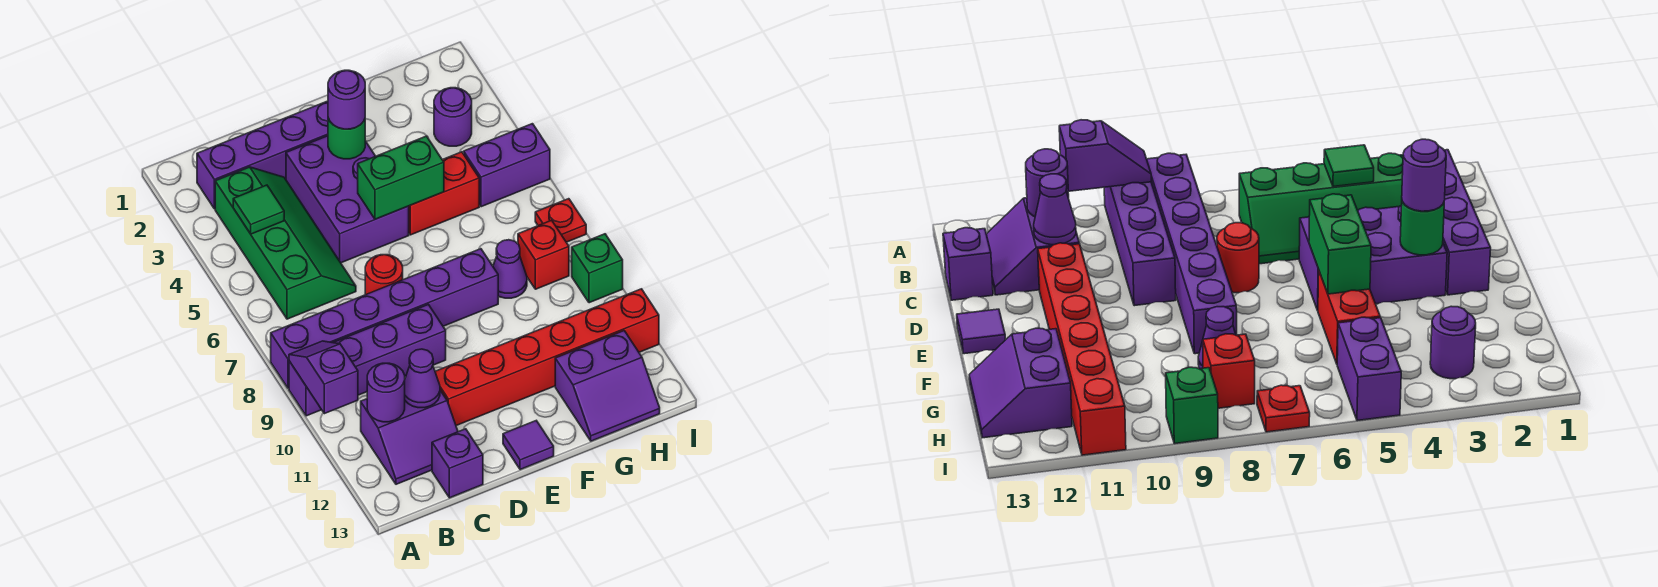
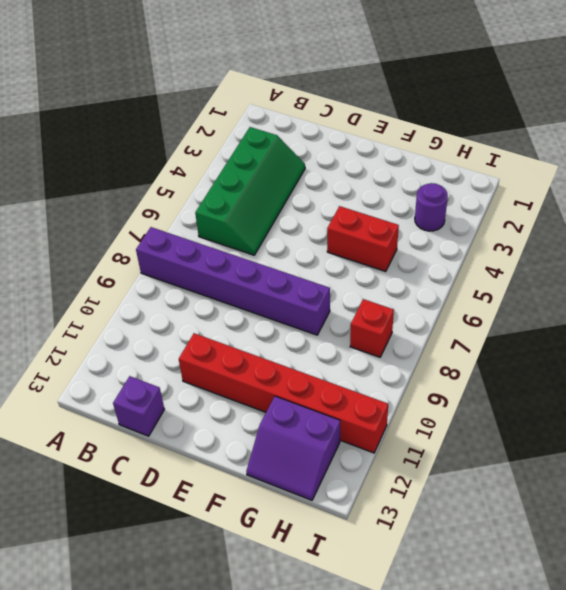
none -> purple 1x4 brick [289,305,446,416]
none -> purple 1x4 brick [197,101,328,209]
none -> purple 2x2 slope [361,390,458,484]

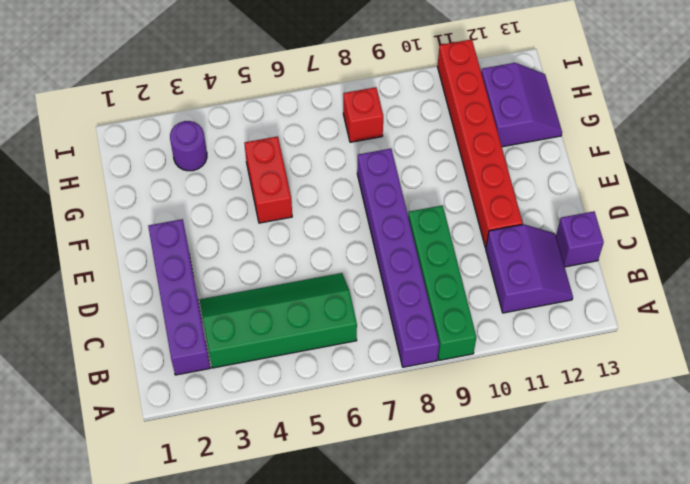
green 1x4 brick [408,205,476,360] -> purple 1x4 brick [289,305,446,416]
none -> purple 2x3 brick [286,136,409,263]
none -> red 1x1 round brick [365,255,403,295]
none -> purple 1x1 tile [503,421,554,470]

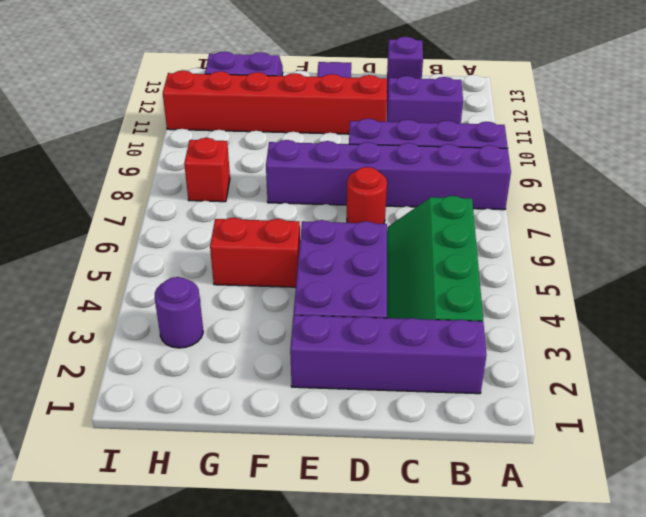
none -> purple 1x1 cone [493,240,527,298]
none -> purple 1x2 brick [464,124,550,207]
none -> red 1x1 plate [535,199,586,242]

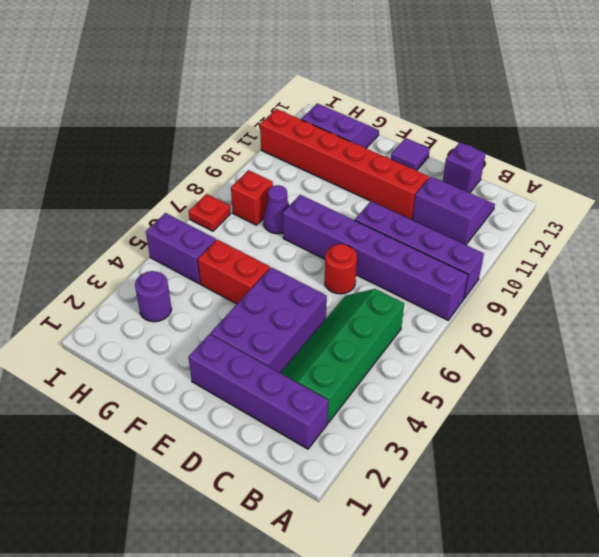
none -> green 1x1 brick [572,234,623,303]
none -> purple 1x2 slope [289,341,358,414]
none -> green 1x1 tile [233,185,284,234]

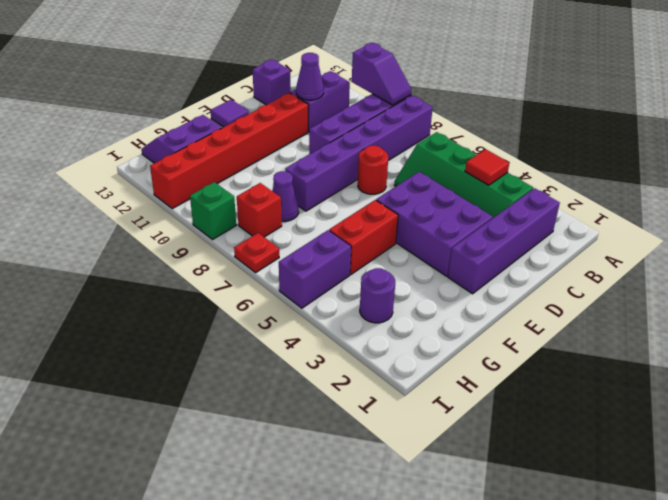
red 1x1 tile [465,149,509,185] -> green 1x1 tile [233,185,284,234]
none -> purple 1x1 round brick [367,363,405,422]
none -> green 1x1 round brick [328,118,365,159]
none -> green 1x2 brick [358,136,444,219]

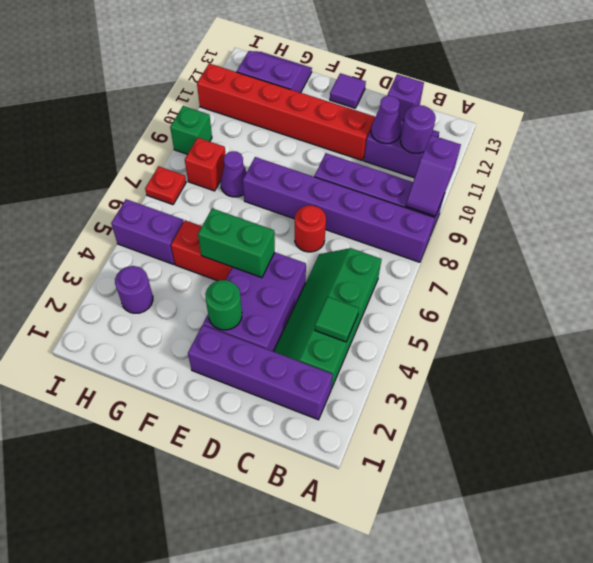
none -> purple 1x1 round brick [328,70,365,129]

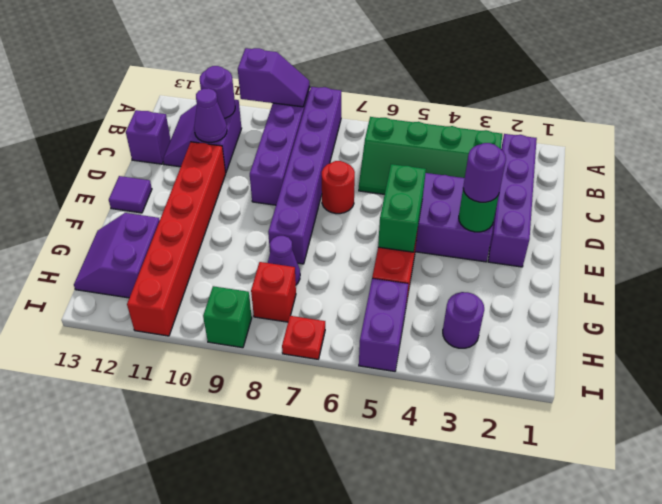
none -> green 1x1 tile [233,185,284,234]

